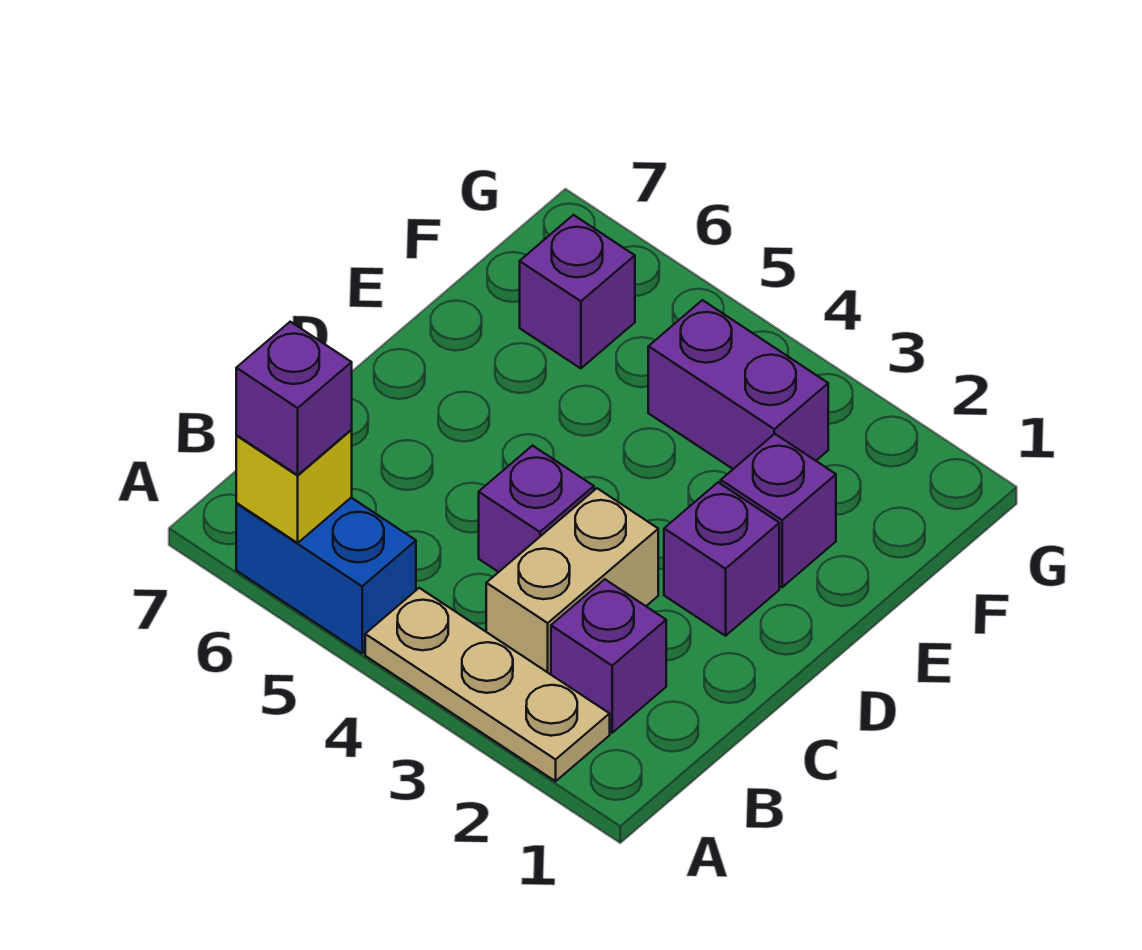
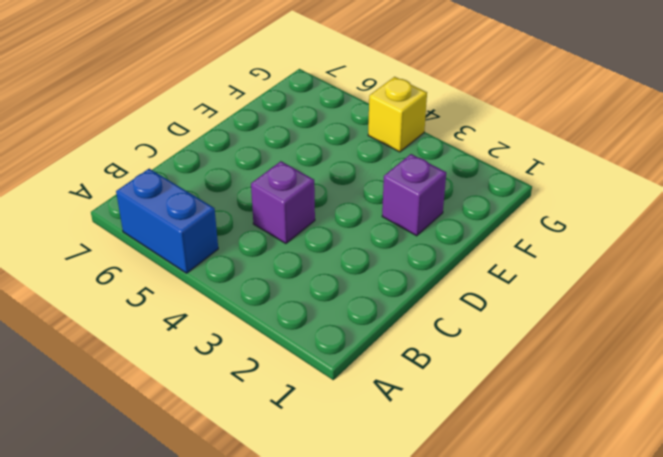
yellow 1x1 brick [368,77,427,152] -> yellow 1x1 brick moved to [236,430,352,543]
none -> tan 1x3 plate [365,588,610,781]
none -> purple 1x1 brick [551,579,666,733]

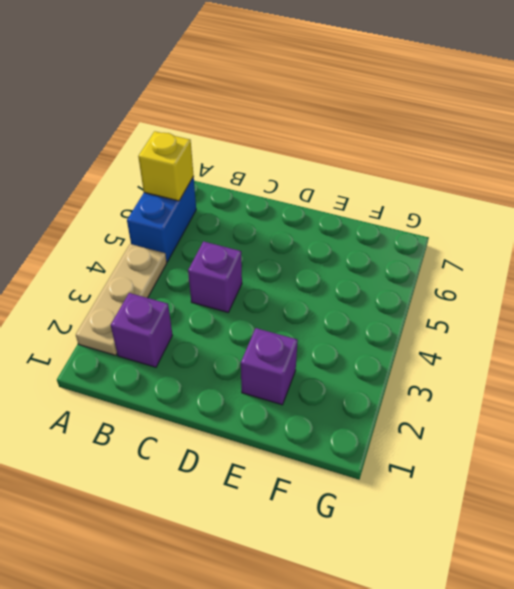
none -> tan 1x2 brick [486,488,658,674]
none -> purple 1x1 brick [664,482,779,636]

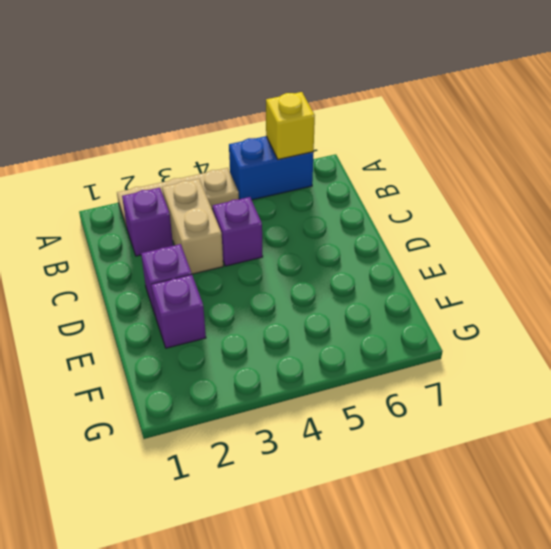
none -> purple 1x2 brick [648,300,828,469]
none -> purple 1x1 brick [520,215,635,368]

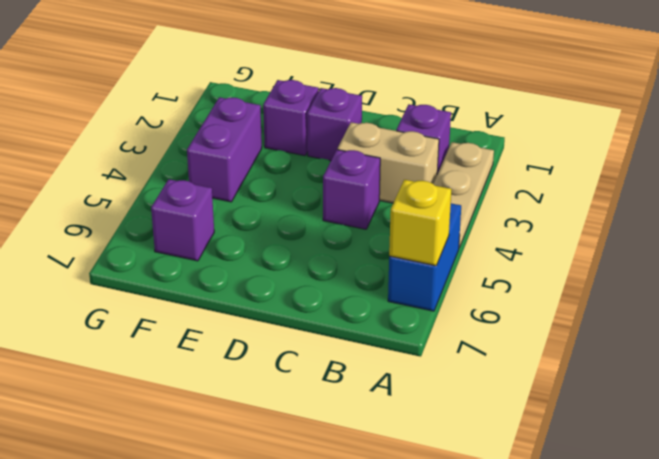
none -> purple 1x1 brick [236,322,352,475]

